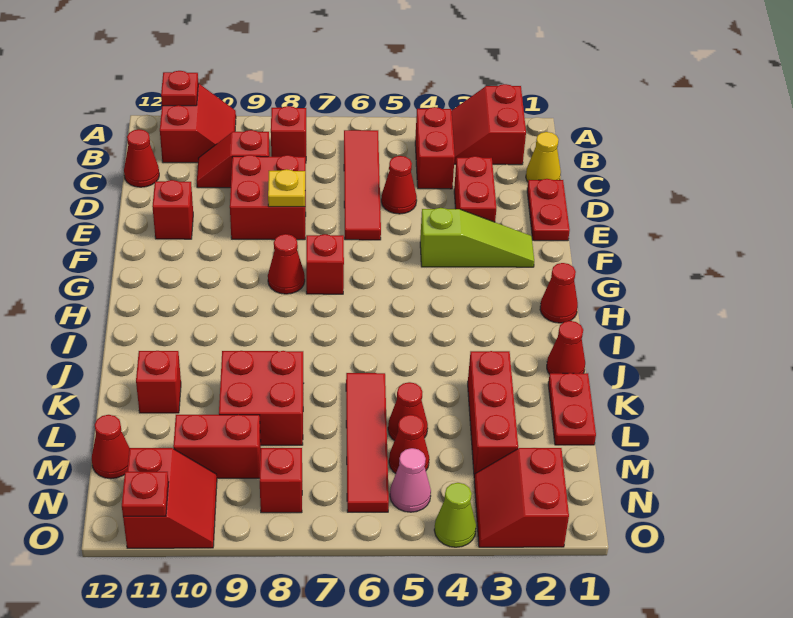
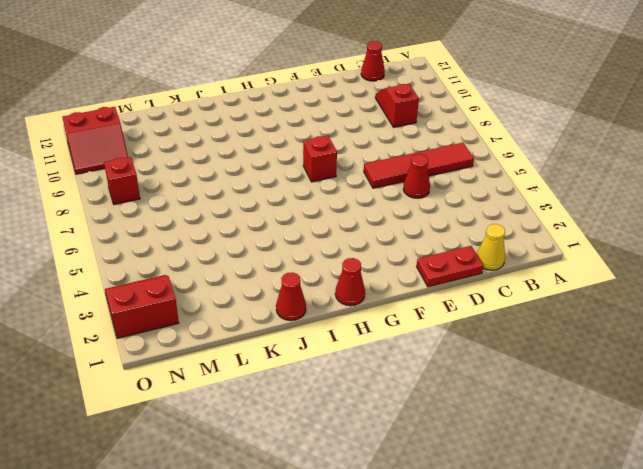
none -> red 2x2 slope [452,84,526,165]
none -> red 2x2 slope [160,84,236,163]
none -> red 1x2 brick [415,107,455,189]
none -> red 1x1 brick [271,106,306,157]

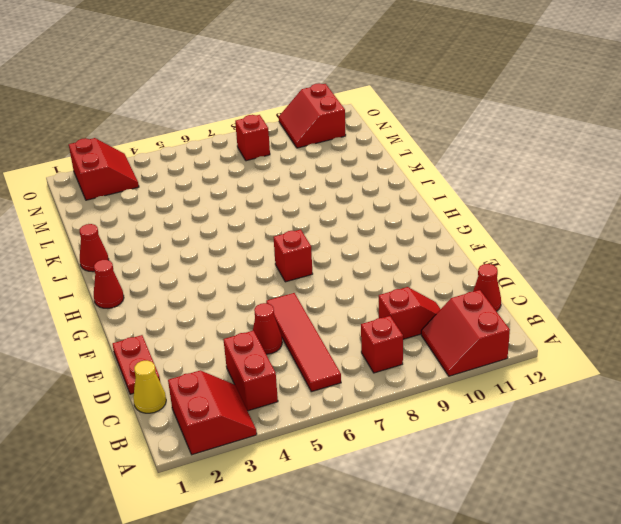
none -> red 1x2 brick [454,156,496,222]
none -> red 2x2 brick [230,155,306,240]
none -> red 1x1 brick [152,180,193,239]
none -> lime 1x3 slope [420,208,534,267]

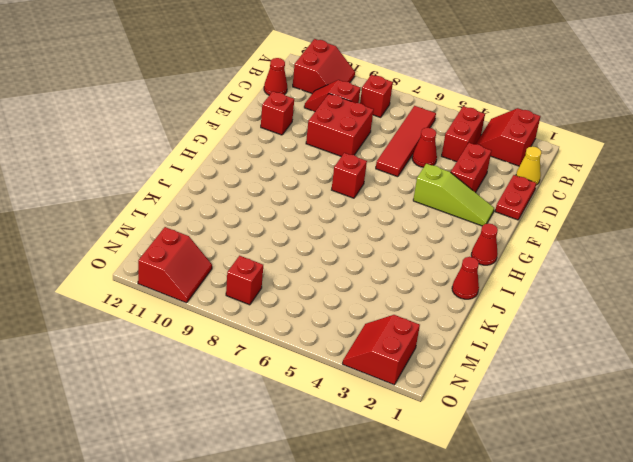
none -> red 1x1 cone [268,234,305,294]
none -> red 1x2 plate [548,373,596,445]
none -> red 1x3 brick [468,351,518,477]
none -> red 1x4 tile [346,373,389,512]

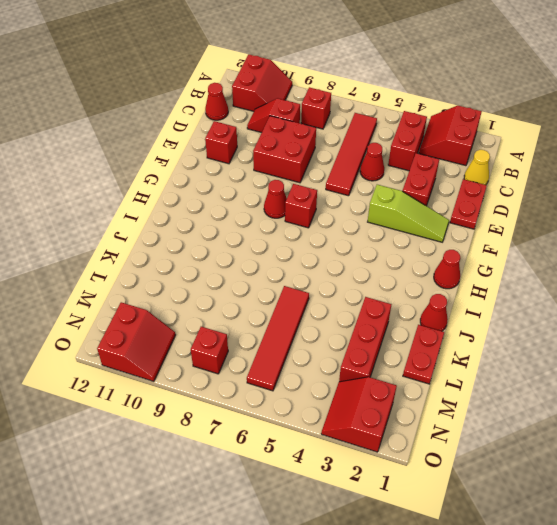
none -> red 2x2 brick [219,351,304,445]
none -> red 1x1 brick [136,351,181,413]
none -> red 1x1 cone [388,382,428,441]
none -> red 1x1 cone [389,415,429,474]

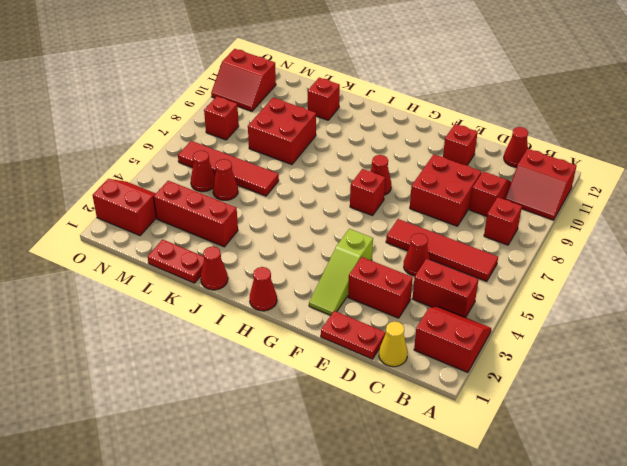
none -> red 1x2 brick [173,415,261,478]
none -> red 1x1 cone [92,415,129,479]
none -> pink 1x1 cone [390,448,431,512]
none -> lime 1x1 cone [434,483,476,547]

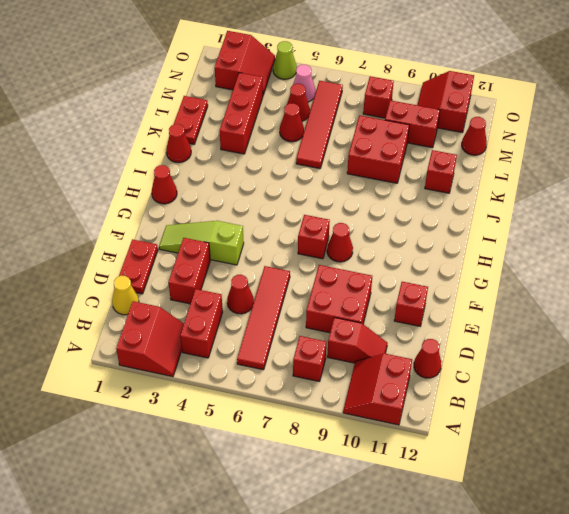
none -> red 1x1 plate [161,71,198,106]
none -> yellow 1x1 plate [268,169,305,207]
none -> red 1x1 plate [122,472,169,516]

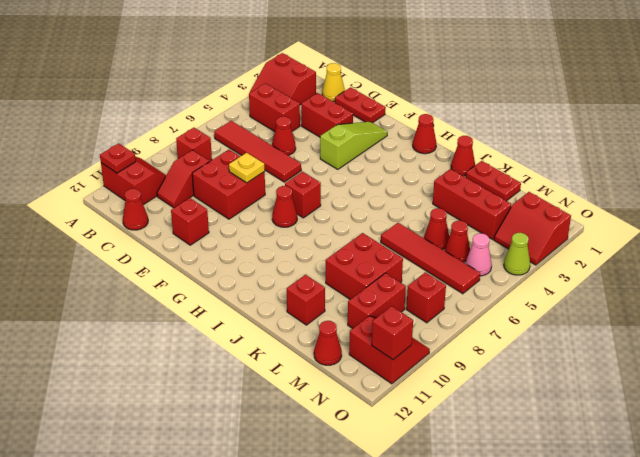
red 1x1 brick [372,306,413,360] -> red 1x1 plate [122,472,169,516]

